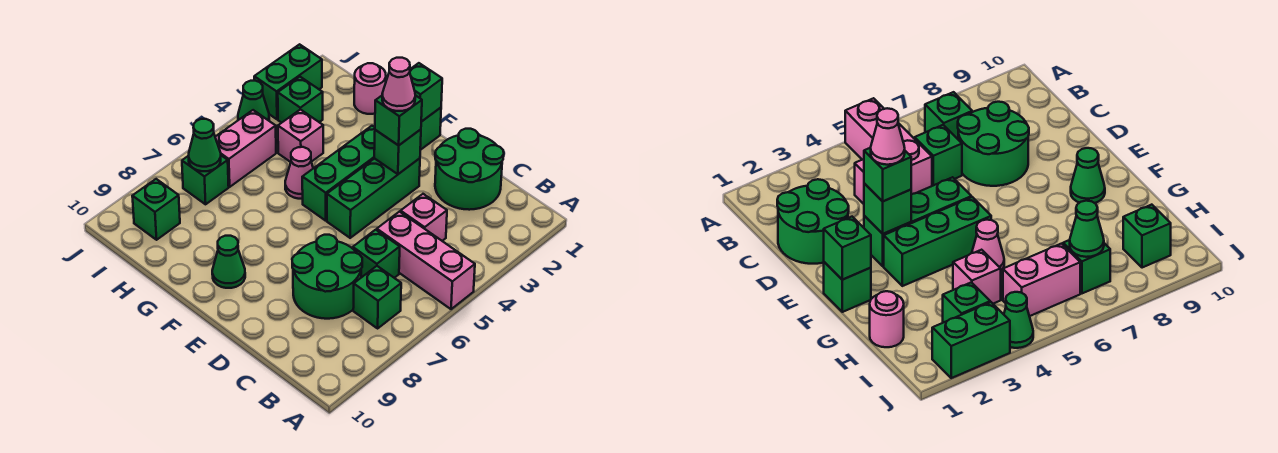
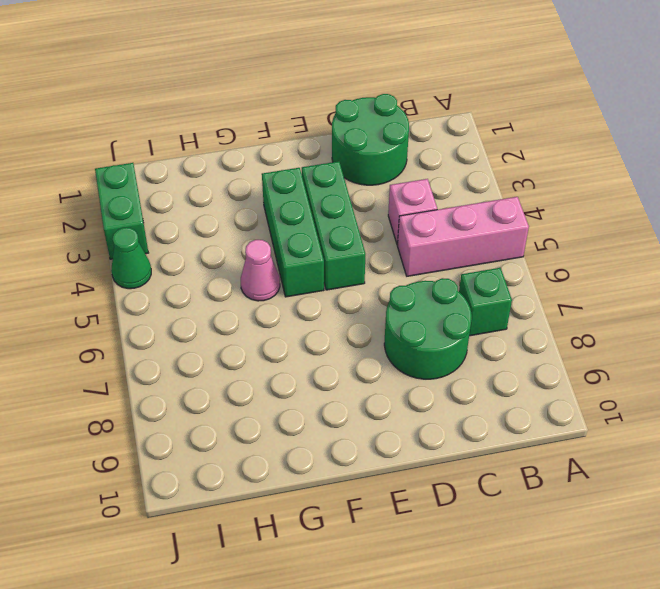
none -> green 1x1 brick [353,230,400,278]
none -> green 1x1 brick [420,108,441,150]
none -> green 1x1 cone [212,236,245,288]

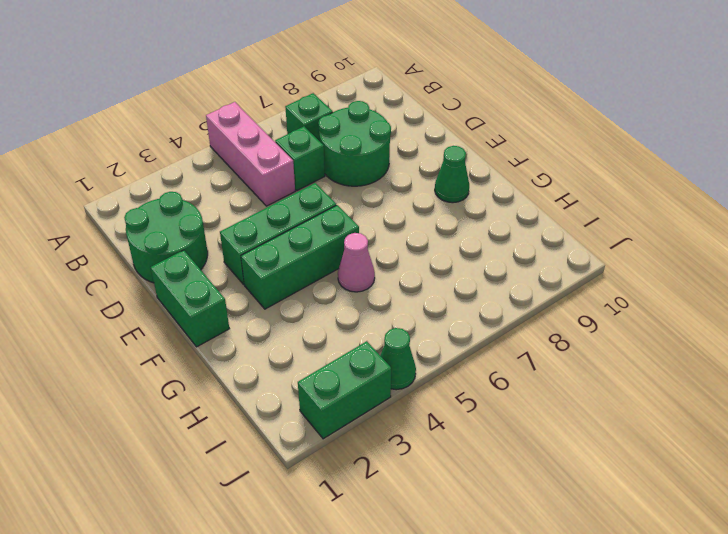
green 1x2 brick [151,250,229,347] -> green 1x1 brick [420,108,441,150]
none -> pink 1x1 brick [401,194,447,241]
none -> pink 1x1 round brick [354,63,386,114]
none -> pink 1x1 brick [278,109,323,162]

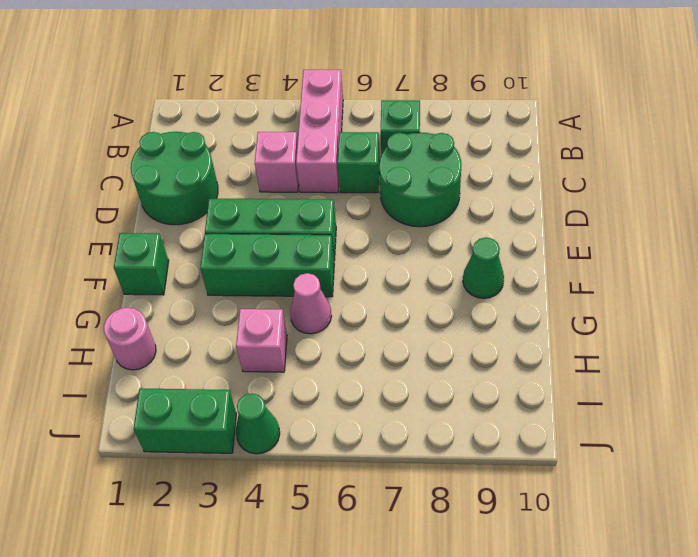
none -> green 1x1 brick [278,77,323,123]
none -> pink 1x2 brick [215,110,276,187]
none -> green 1x1 brick [182,156,229,204]

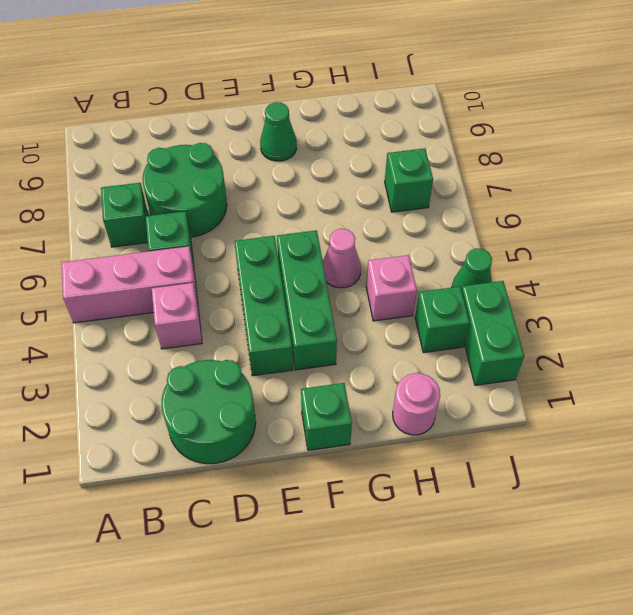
none -> pink 1x2 brick [215,110,276,187]
none -> green 1x1 brick [132,179,180,240]
none -> green 1x1 brick [374,129,421,174]

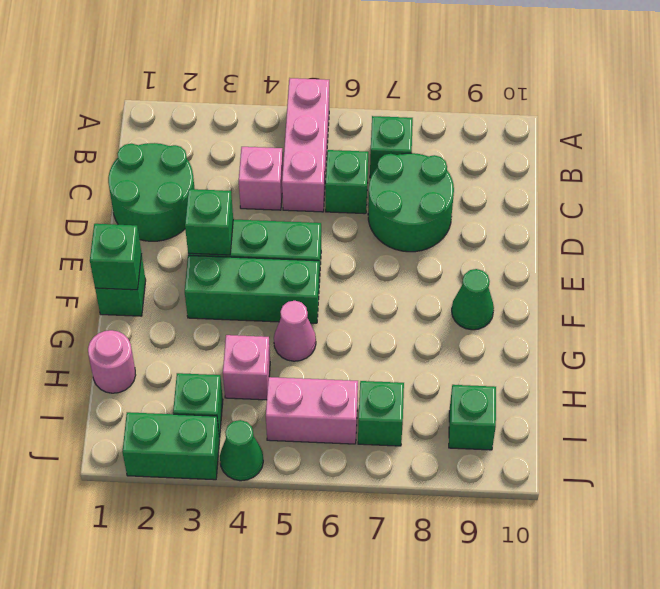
none -> green 1x1 cone [189,119,221,171]
none -> green 1x1 brick [375,95,422,145]
none -> pink 1x1 cone [382,58,415,111]

